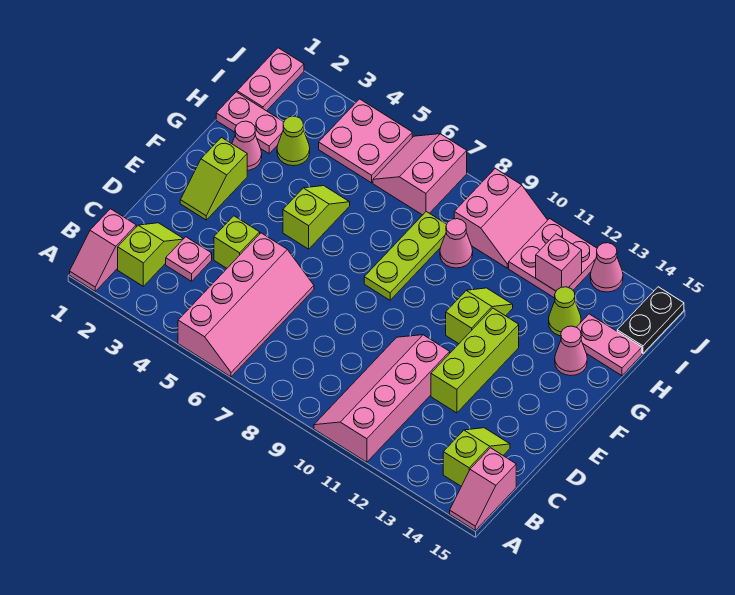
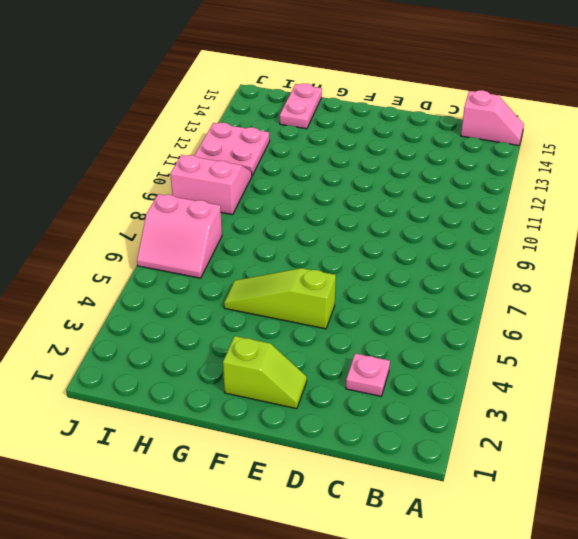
lime 1x3 slope [224,268,336,329] -> lime 1x2 slope [283,186,350,249]
none -> pink 1x2 slope [70,209,136,291]
none -> pink 2x4 slope [178,233,314,377]
none -> pink 2x4 slope [314,335,450,462]

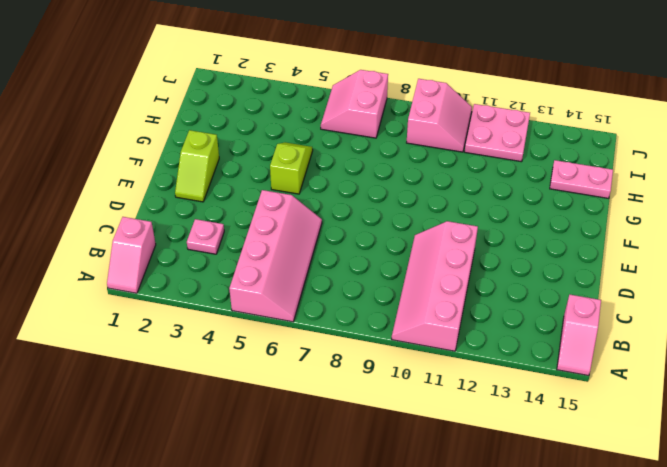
none -> lime 1x2 slope [118,223,183,286]
none -> lime 1x2 slope [443,428,510,486]
none -> lime 1x1 brick [214,216,260,268]

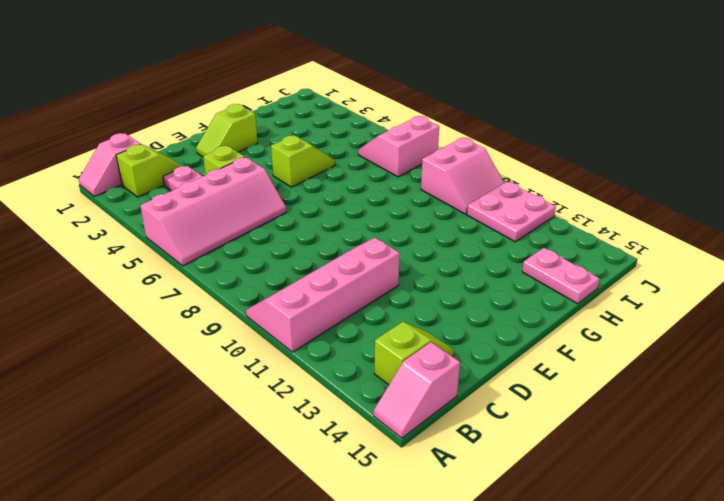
none -> lime 1x3 brick [431,308,519,413]
none -> lime 1x3 plate [364,212,447,300]
none -> lime 1x2 slope [446,288,513,344]

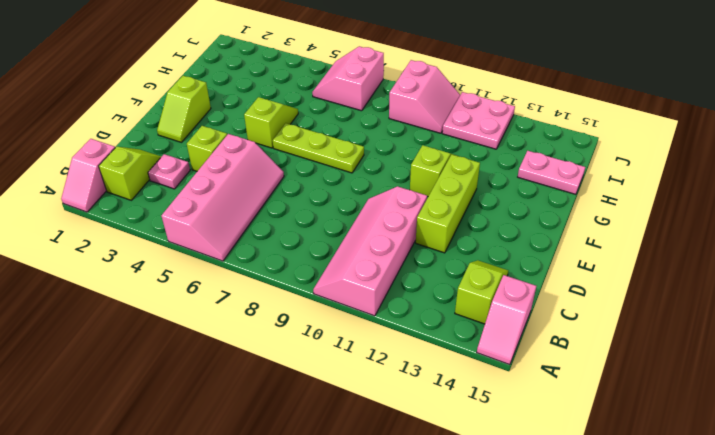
lime 1x3 plate [273,123,364,173] -> lime 1x3 plate turned to [364,212,447,300]
none -> pink 1x1 cone [232,121,262,170]
none -> pink 1x1 cone [555,326,587,376]
none -> pink 1x2 plate [216,92,284,154]

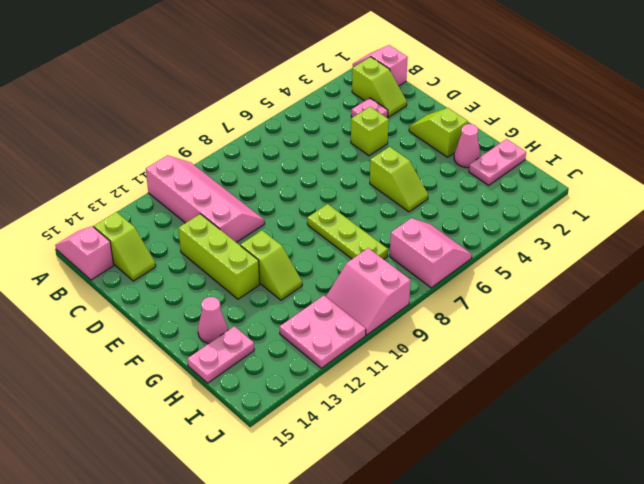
none -> pink 2x4 slope [178,233,314,377]
none -> lime 1x1 cone [277,116,310,166]
none -> pink 1x1 cone [440,219,473,268]

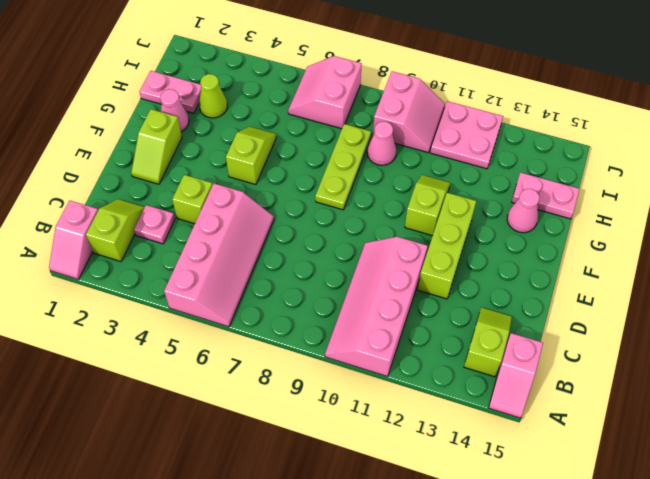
none -> lime 1x1 cone [549,287,581,336]
none -> pink 1x2 plate [237,48,304,111]
none -> pink 2x2 plate [319,99,412,183]

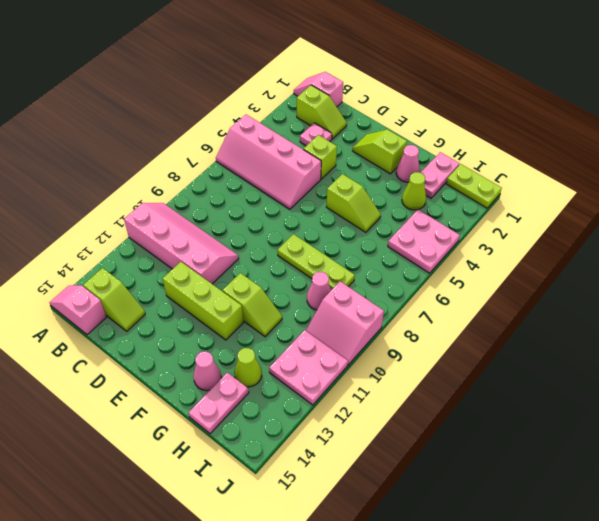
lime 1x2 plate [446,164,502,208] -> pink 1x2 plate [237,48,304,111]
none -> pink 2x2 slope [373,134,467,215]
none -> black 1x2 plate [617,287,684,353]
none -> pink 1x1 cone [590,243,623,292]

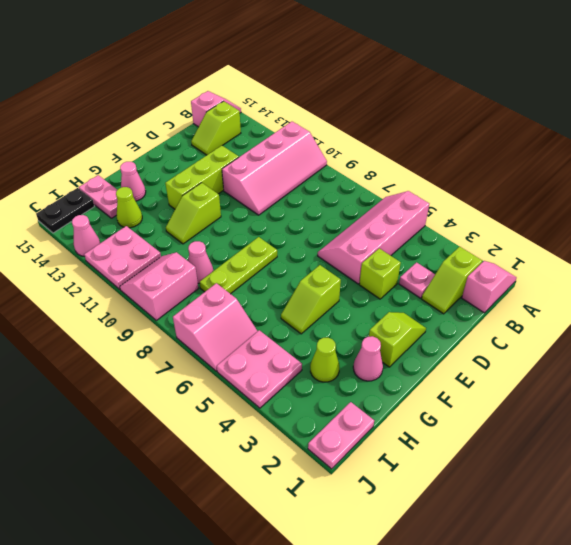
none -> pink 1x2 plate [216,92,284,154]
none -> pink 1x1 brick [536,234,582,291]

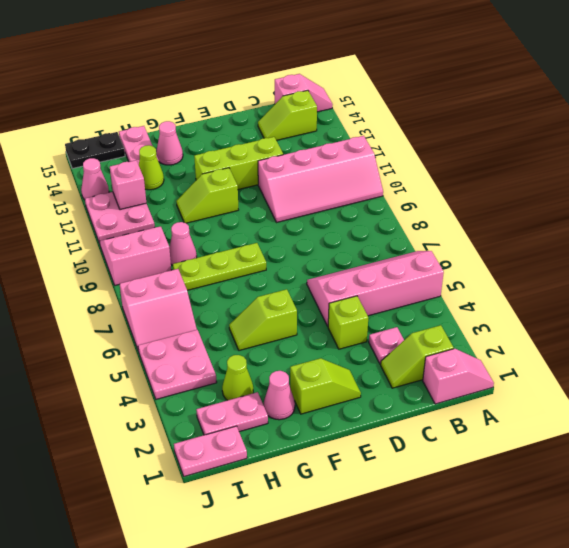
pink 1x2 plate [196,392,268,435] -> pink 1x2 plate turned to [216,92,284,154]

